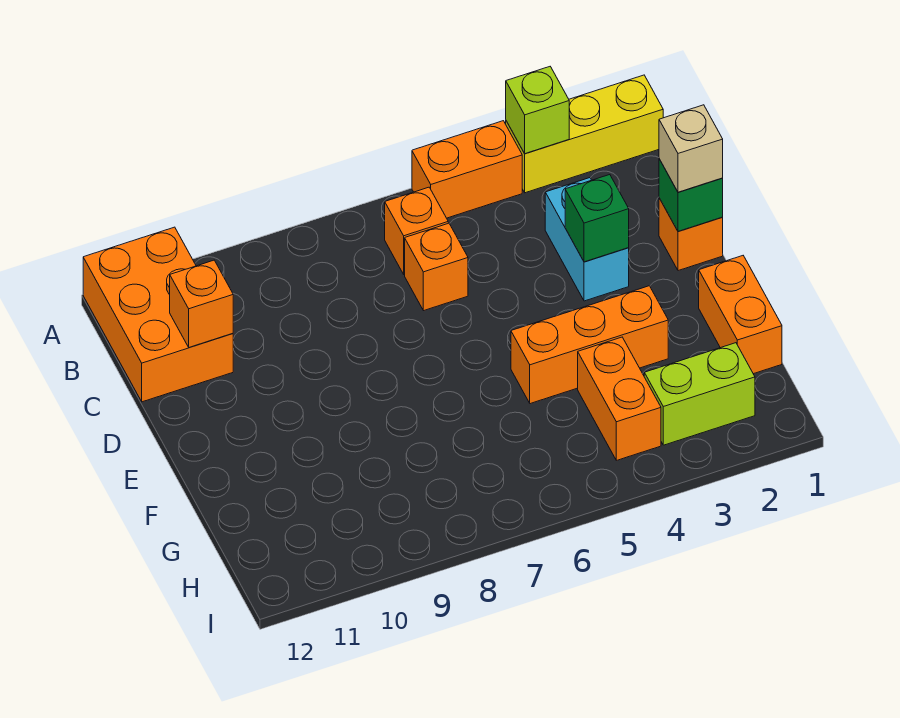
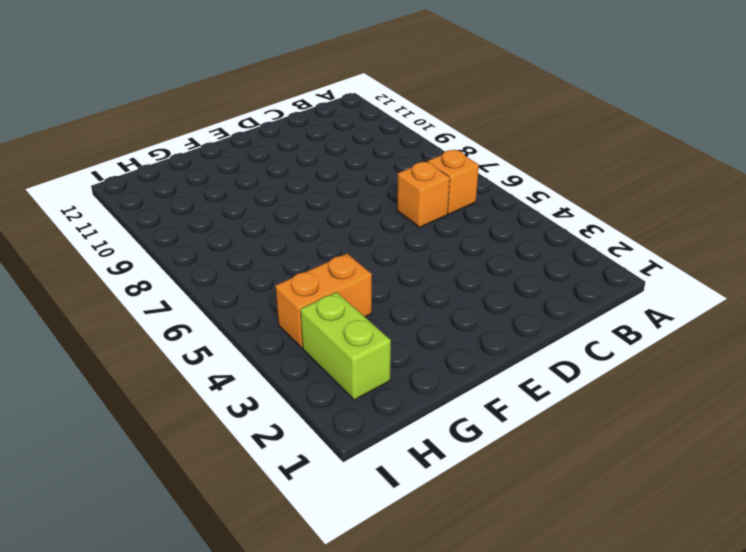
none -> yellow 1x3 brick [506,75,663,193]
none -> orange 1x2 brick [412,121,522,218]
none -> orange 2x3 brick [83,227,233,402]

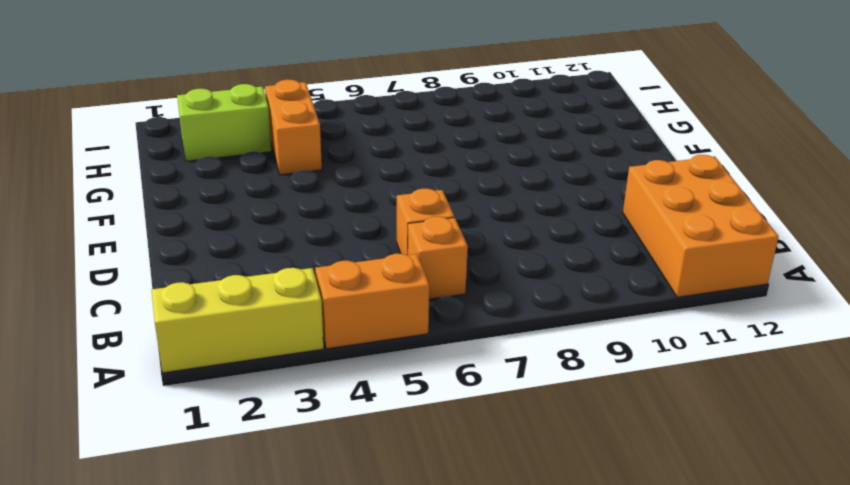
none -> cyan 1x2 brick [545,178,629,301]
none -> orange 1x1 brick [659,198,723,271]
none -> orange 1x2 brick [699,256,782,374]

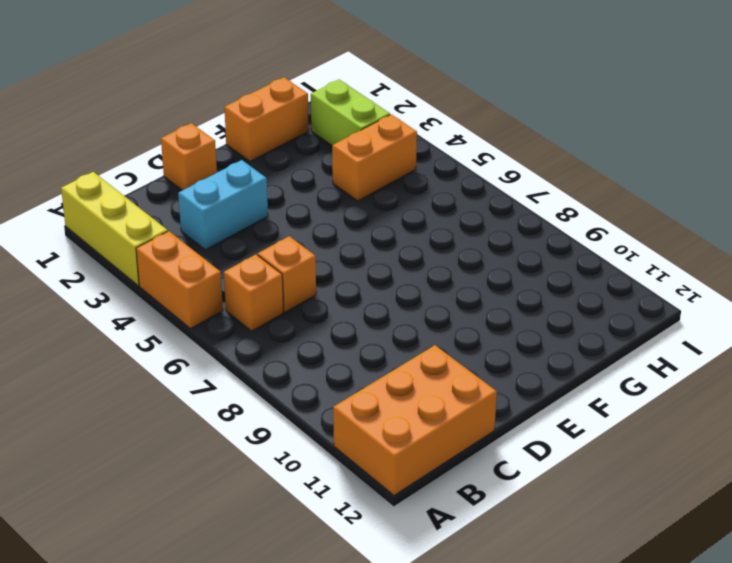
none -> orange 1x3 brick [511,286,668,404]
none -> lime 1x1 brick [506,67,569,154]
none -> orange 1x1 brick [170,260,233,348]

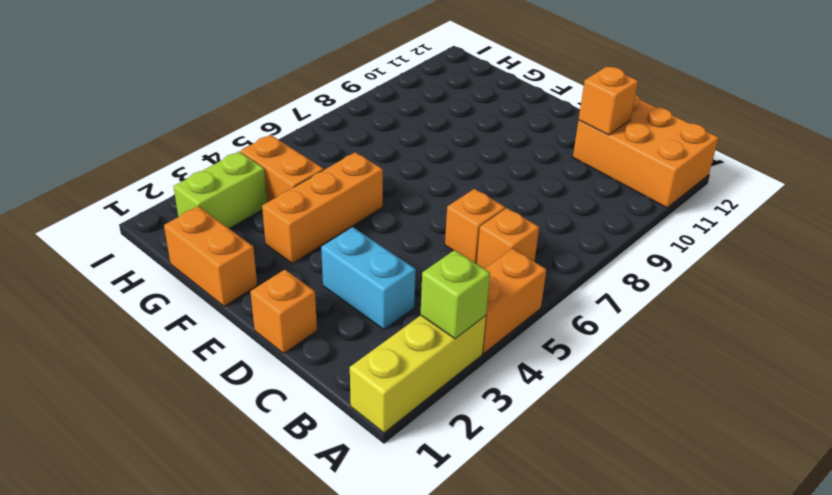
none -> green 1x1 brick [659,159,723,232]
none -> green 1x1 brick [565,175,629,262]
none -> tan 1x1 brick [659,105,723,192]

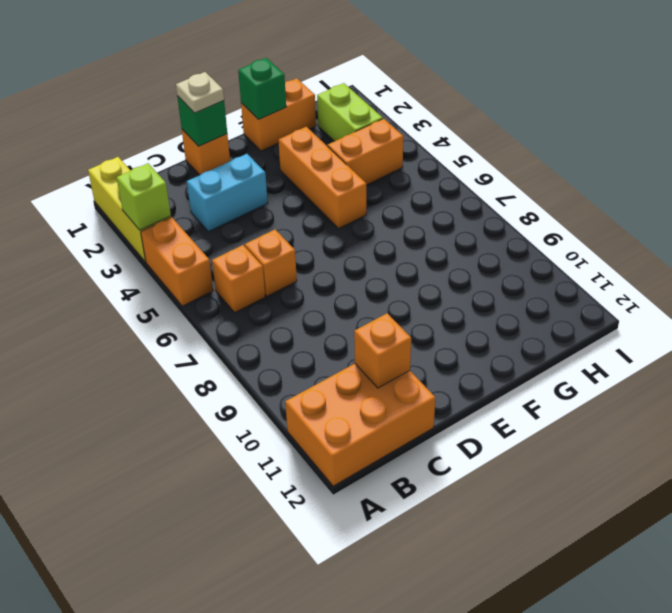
tan 1x1 plate [176,72,224,113] -> tan 1x1 brick [659,105,723,192]
green 1x1 brick [238,58,286,119] -> green 1x1 brick moved to [565,175,629,262]

